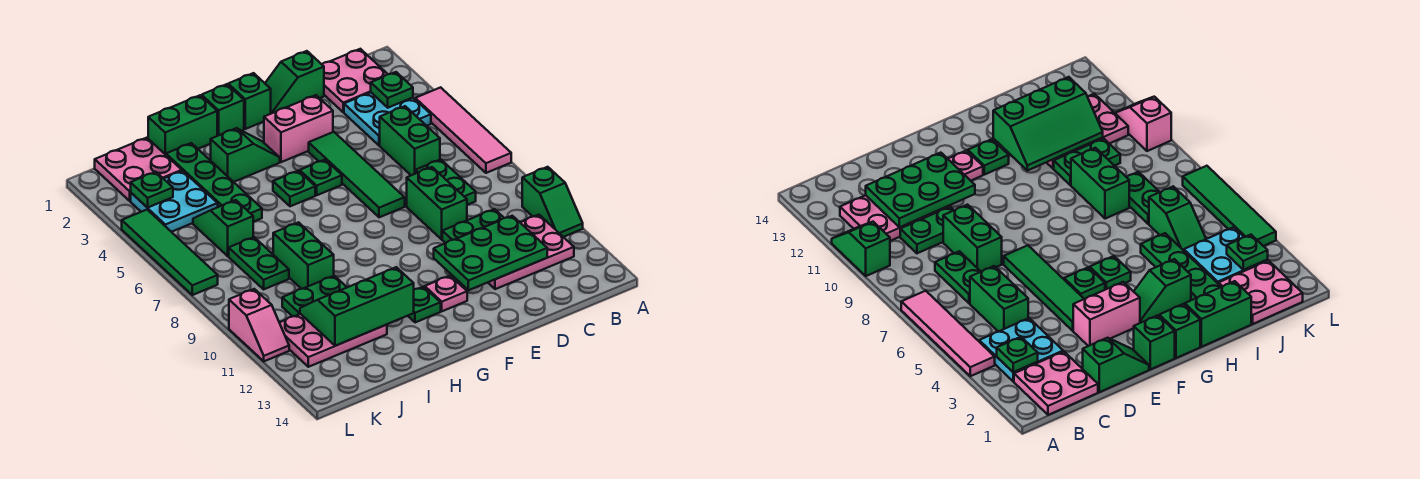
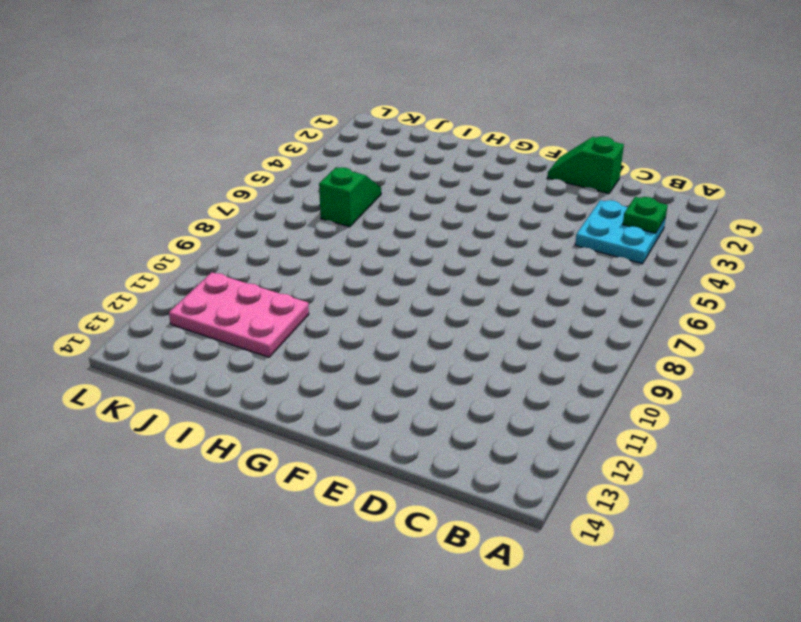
none -> pink 1x4 tile [415,87,511,173]
none -> green 1x2 slope [522,167,583,237]
none -> pink 2x2 plate [322,49,387,112]
none -> pink 2x3 plate [488,215,574,289]

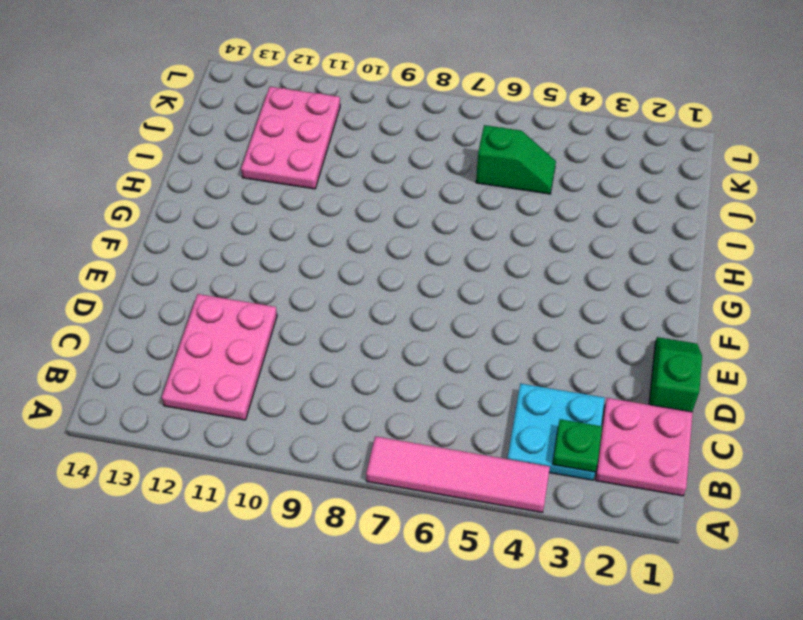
none -> green 1x2 slope [522,167,583,237]
none -> green 1x2 brick [380,106,440,175]
none -> green 1x2 plate [416,159,476,205]
none -> green 1x2 plate [442,209,504,243]

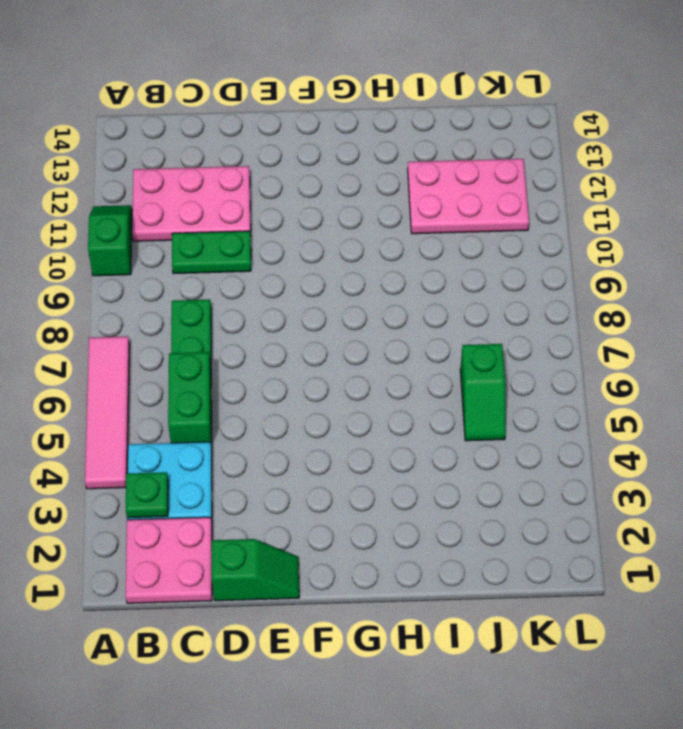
none -> green 1x2 brick [407,167,467,239]
none -> pink 1x2 brick [264,95,333,162]
none -> green 1x4 tile [309,132,405,217]
none -> green 1x1 brick [228,73,271,129]

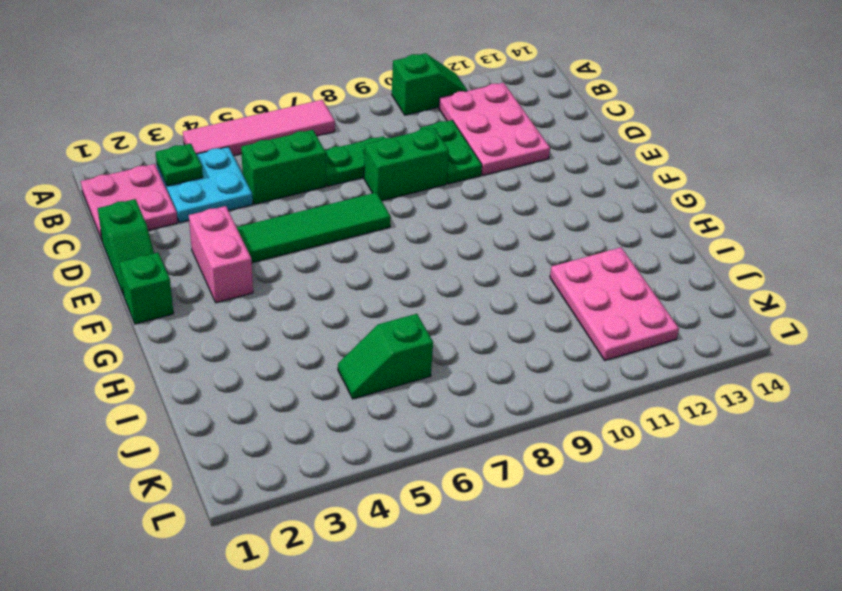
none -> green 1x1 plate [300,160,342,195]
none -> pink 1x1 plate [425,276,467,311]
none -> green 1x1 brick [202,84,244,136]
none -> green 1x2 slope [210,128,280,182]

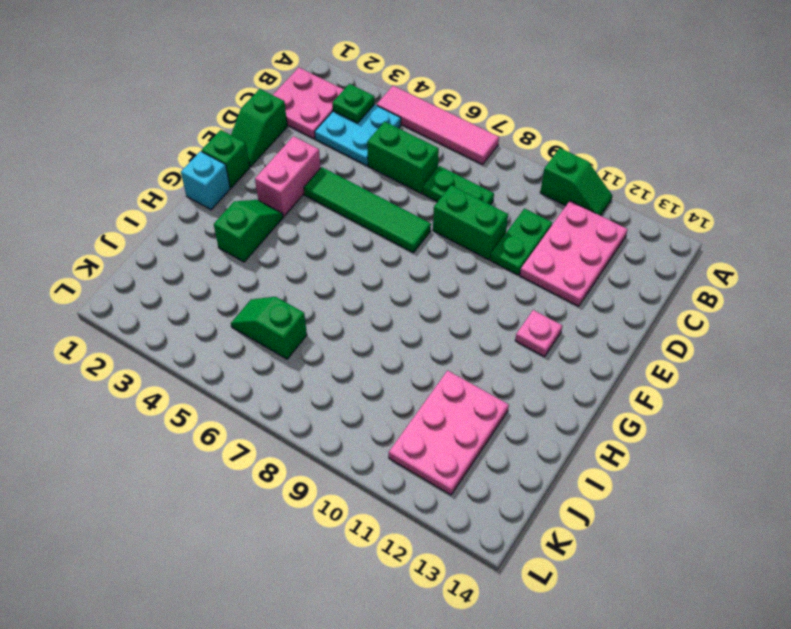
cyan 1x1 brick [181,151,230,210] -> green 1x1 brick [202,84,244,136]
none -> green 1x1 plate [300,160,342,195]
none -> green 1x1 plate [273,171,315,206]
none -> green 1x1 plate [408,287,441,323]
none -> green 1x2 brick [148,95,217,155]

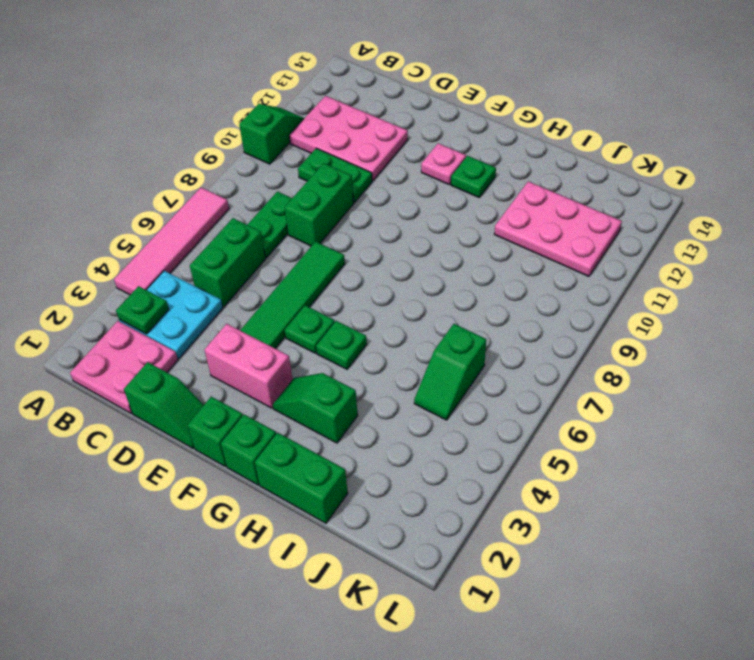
none -> green 1x4 plate [166,143,262,222]
none -> green 1x2 brick [273,222,334,289]
none -> green 1x2 plate [282,276,347,317]
none -> pink 2x2 plate [95,138,182,201]

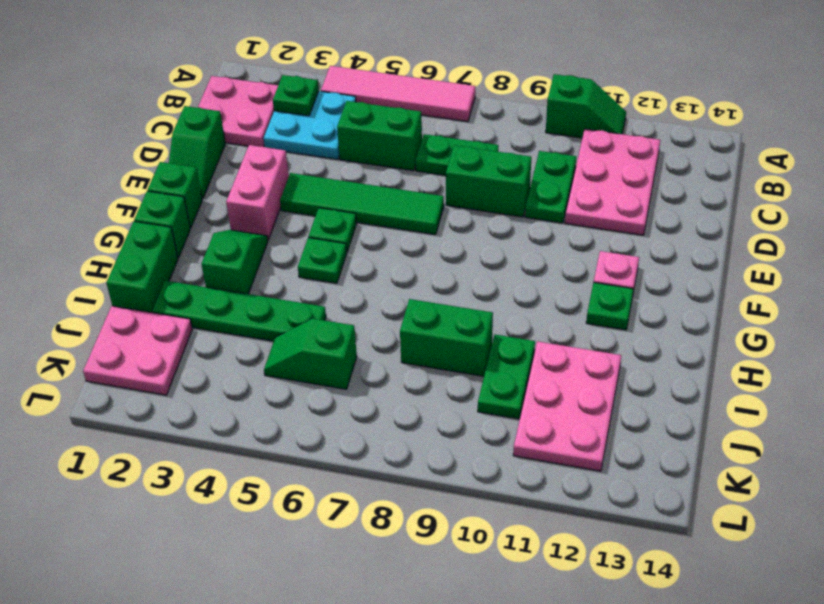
none -> cyan 2x2 plate [131,171,218,232]
none -> green 1x2 plate [229,237,289,289]
none -> green 1x4 tile [122,210,218,295]
none -> pink 1x2 slope [229,289,289,361]

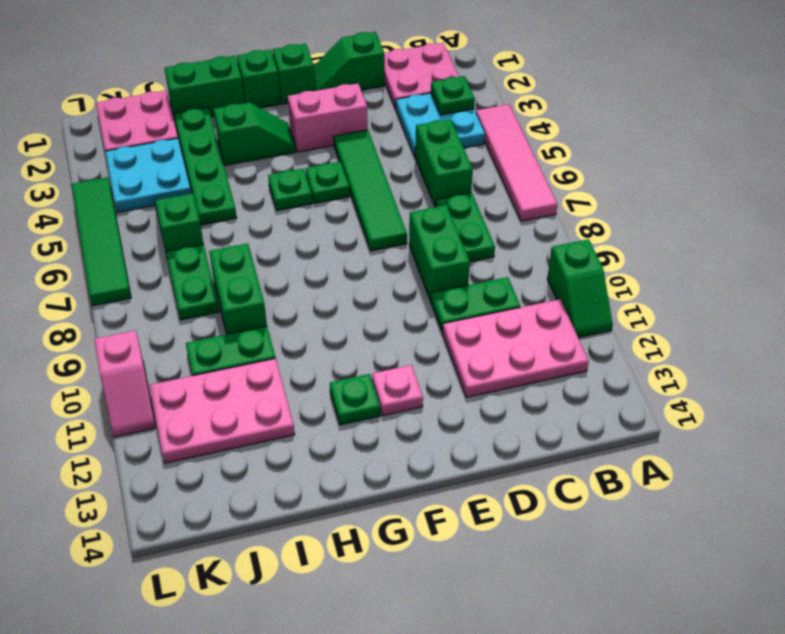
none -> green 2x3 plate [434,216,547,290]
none -> green 2x3 slope [300,267,414,346]
none -> green 1x1 plate [131,172,173,208]

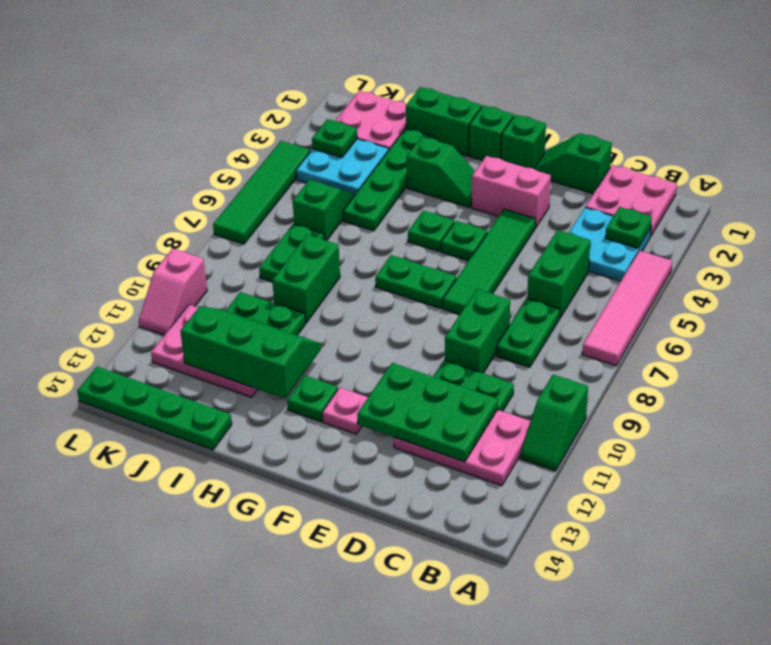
green 1x2 plate [375,255,456,308] -> none
green 1x4 plate [77,367,232,450] -> none

